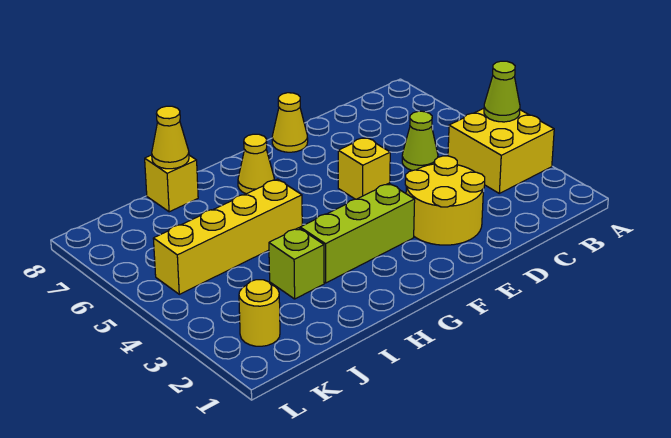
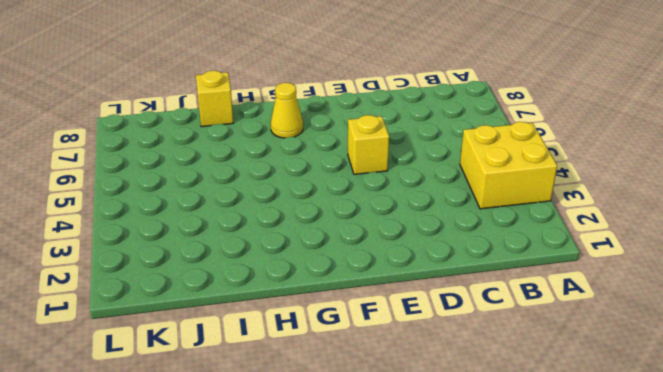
none -> lime 1x1 cone [402,111,438,171]
none -> yellow 2x2 round brick [405,156,485,245]
none -> yellow 1x1 cone [272,93,308,152]

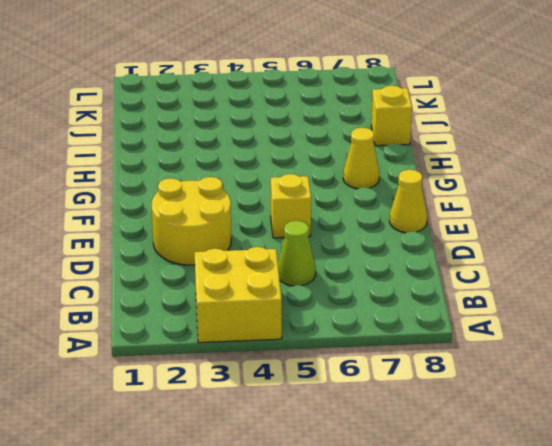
none -> lime 1x3 brick [300,183,415,283]
none -> yellow 1x4 brick [153,179,302,294]
none -> lime 1x1 brick [269,228,324,299]

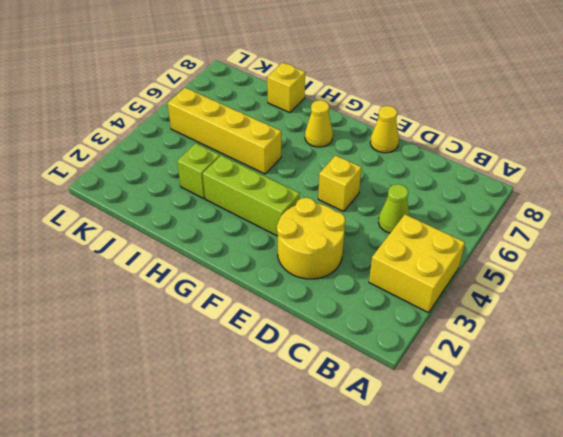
none -> yellow 1x1 round brick [239,280,280,346]
none -> lime 1x1 cone [484,61,520,122]
none -> yellow 1x1 cone [152,106,189,169]

